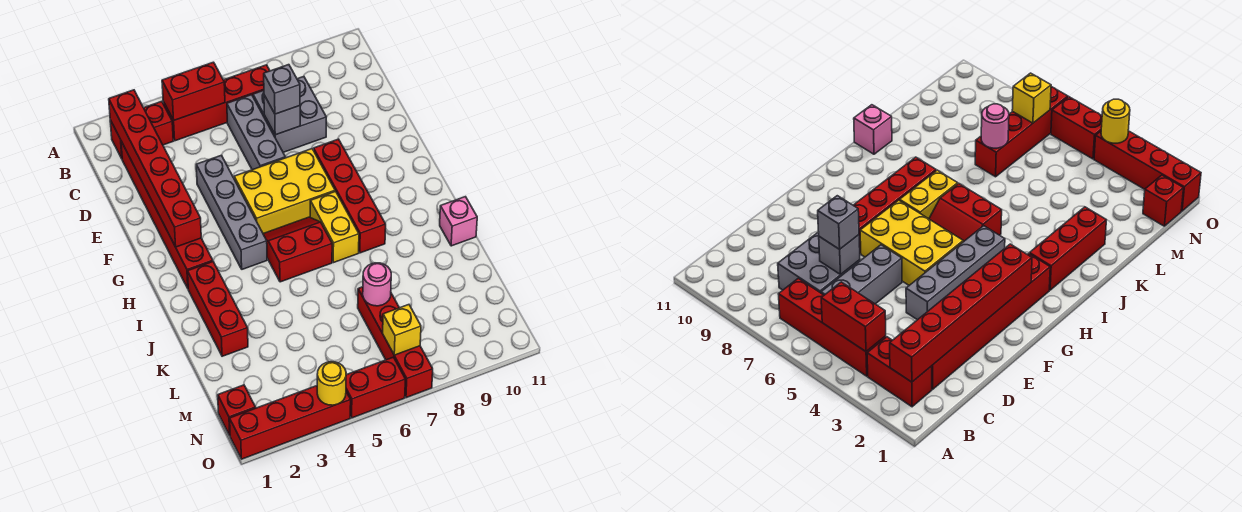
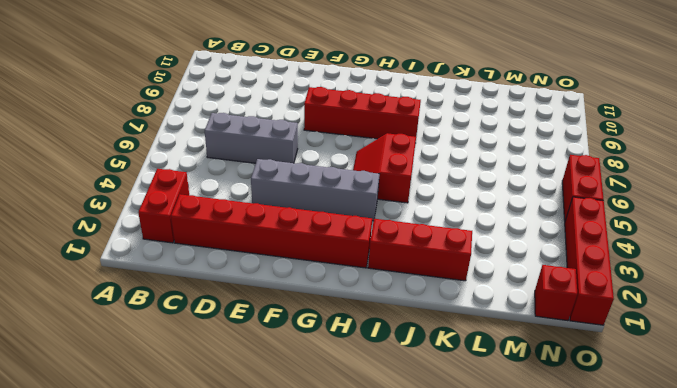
none -> red 1x4 brick [163,65,270,141]
none -> grey 2x2 brick [253,77,326,152]
none -> yellow 2x3 brick [234,149,335,233]

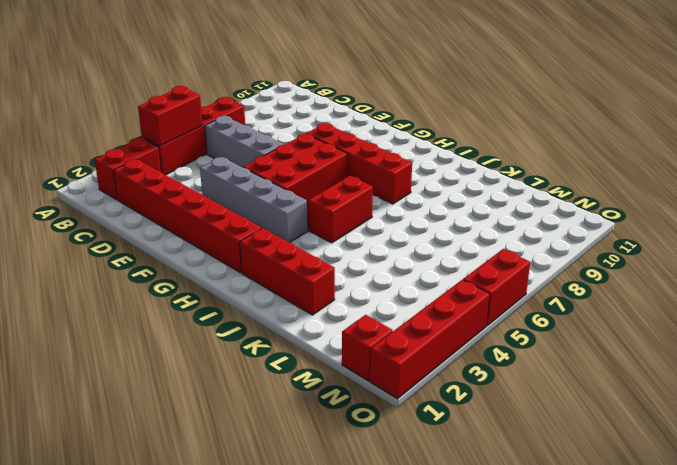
red 2x3 brick [243,134,347,201] -> yellow 2x3 brick [234,149,335,233]
none -> grey 2x2 brick [253,77,326,152]
none -> yellow 1x2 brick [310,191,359,263]
none -> pink 1x1 brick [440,197,477,246]

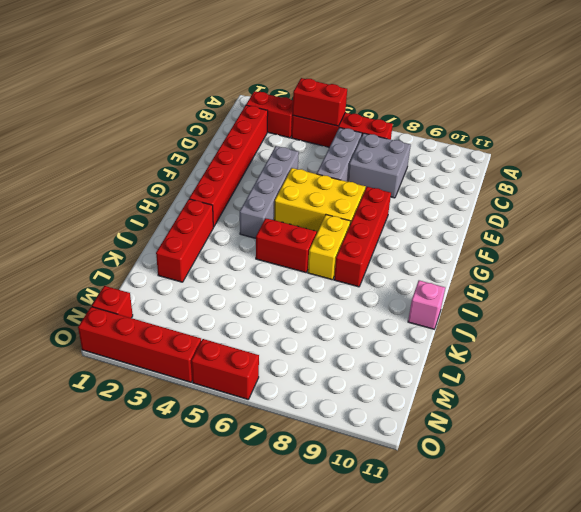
none -> red 1x4 brick [358,287,433,398]
none -> red 1x6 brick [109,90,201,247]
none -> grey 1x1 brick [264,95,300,135]

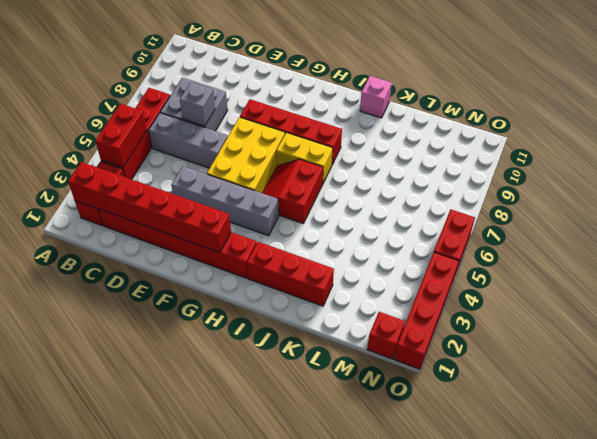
none -> red 1x4 brick [358,287,433,398]
none -> pink 1x1 round brick [363,263,391,306]
none -> yellow 1x1 brick [383,305,421,355]

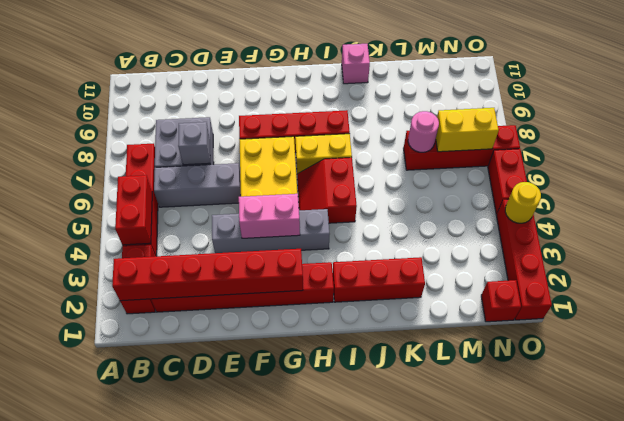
pink 1x2 brick [239,194,300,238] -> none
yellow 1x2 brick [436,108,499,152] -> yellow 1x1 brick [383,305,421,355]
none -> grey 1x1 brick [264,65,300,114]

